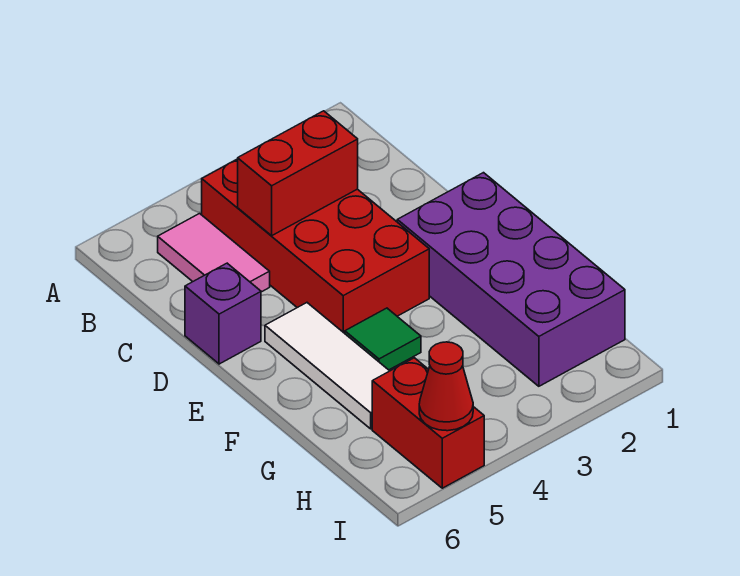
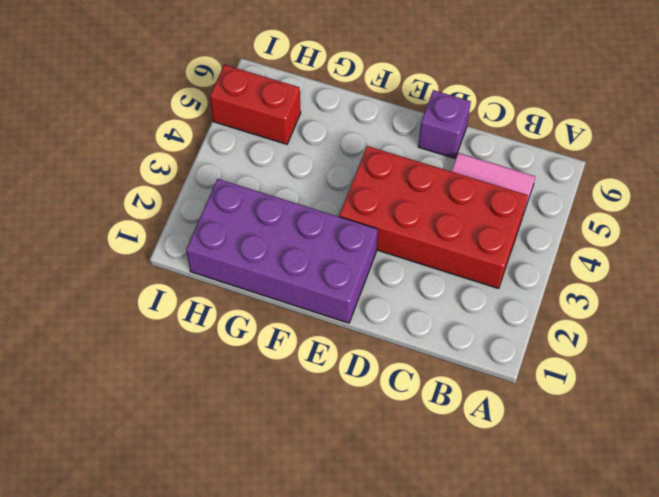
none -> white 1x3 tile [265,303,389,429]
none -> green 1x1 tile [345,308,421,370]

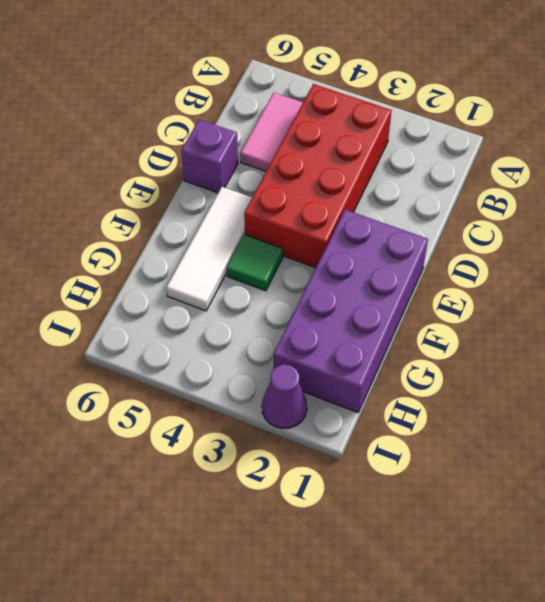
purple 1x1 cone [262,364,307,429] -> none
none -> red 1x2 brick [372,358,484,488]
none -> red 1x2 brick [238,111,358,236]

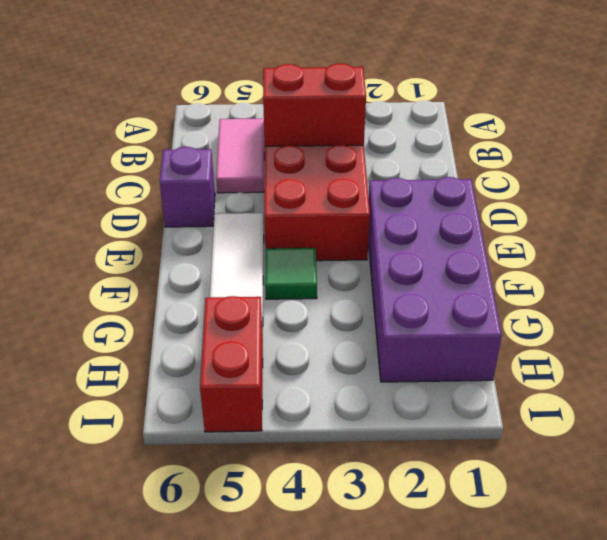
none -> red 1x1 cone [419,342,473,431]

